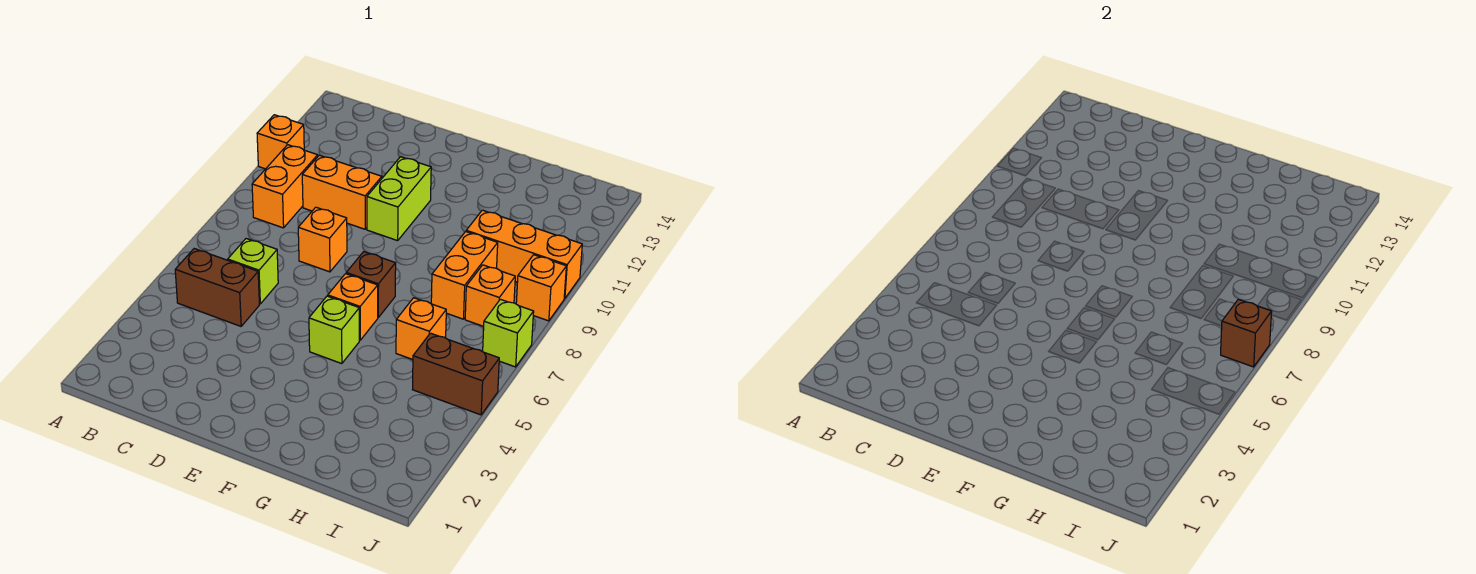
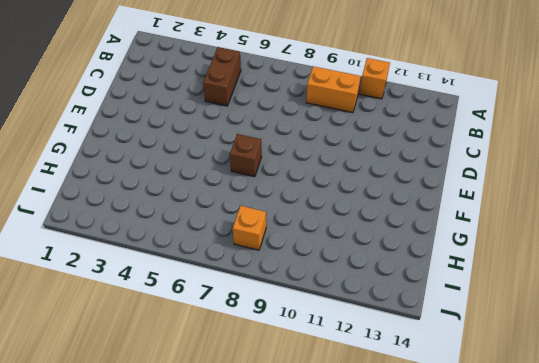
none -> lime 1x1 brick [228,239,278,304]
none -> orange 1x2 brick [302,155,382,229]
none -> orange 1x1 brick [298,207,347,272]

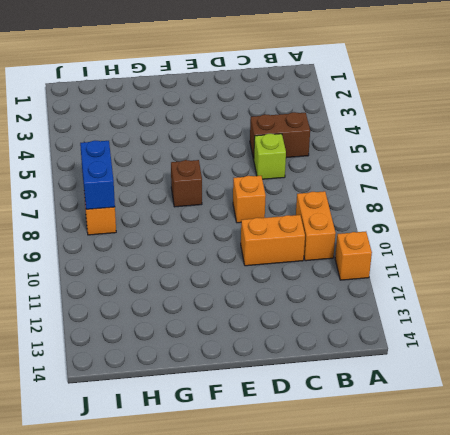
blue 1x2 brick [80,141,115,209] -> none
none -> lime 1x2 brick [367,157,431,241]
none -> lime 1x1 brick [309,296,359,364]
none -> orange 1x1 brick [328,274,378,340]

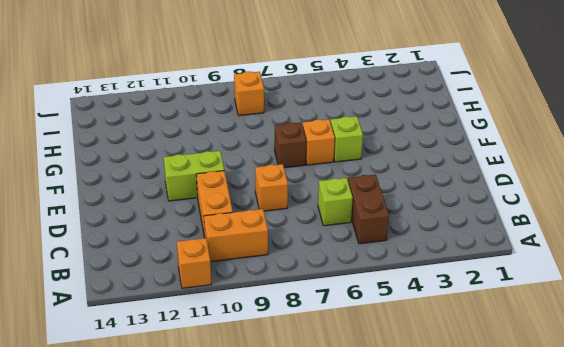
none -> orange 1x1 brick [396,298,446,360]
none -> orange 1x2 brick [431,232,498,319]
none -> orange 1x3 brick [466,210,582,298]

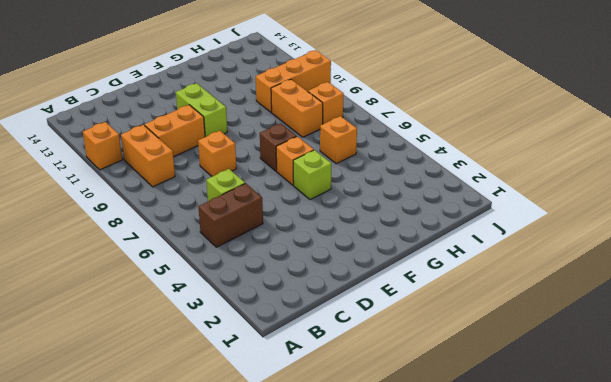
none -> brown 1x2 brick [413,333,499,415]
none -> lime 1x1 brick [483,299,534,367]
none -> orange 1x1 brick [516,255,566,321]

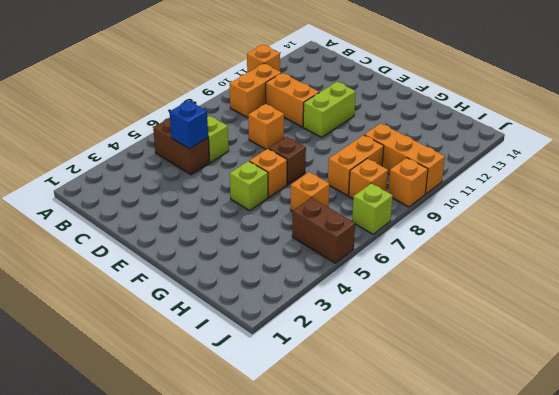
blue 1x1 brick [170,101,208,149] -> none
none -> brown 1x1 brick [1221,299,1272,367]

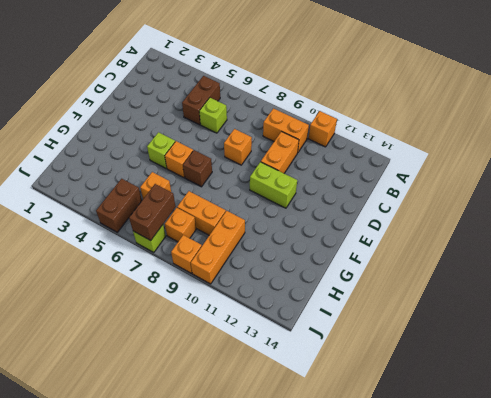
brown 1x2 brick [129,184,176,240] -> brown 1x1 brick [1221,299,1272,367]

